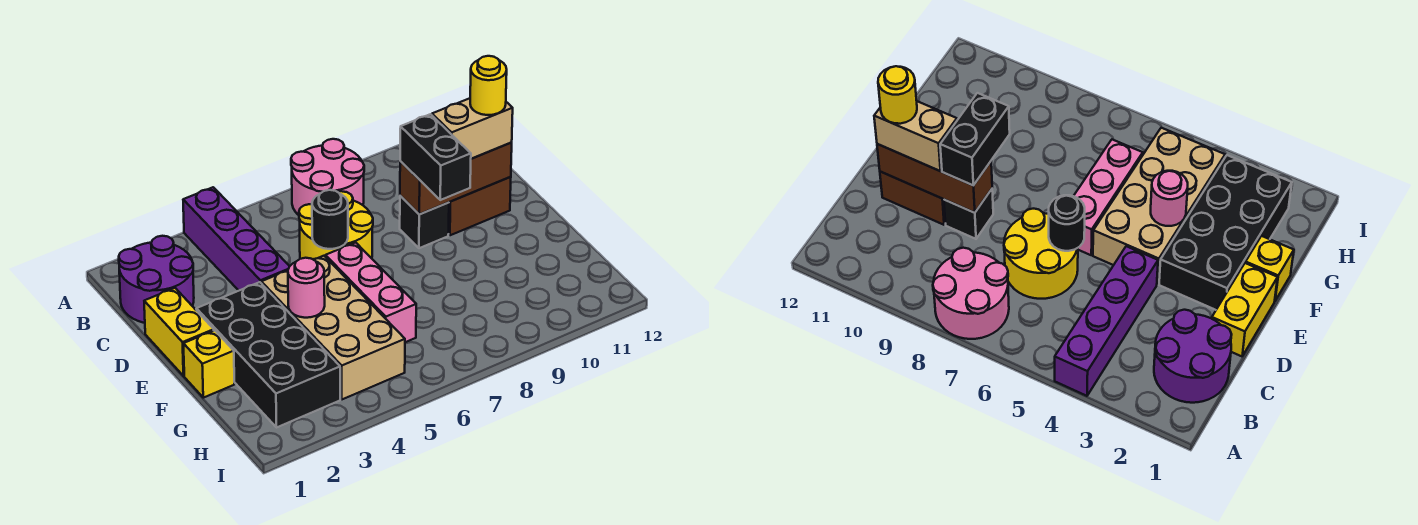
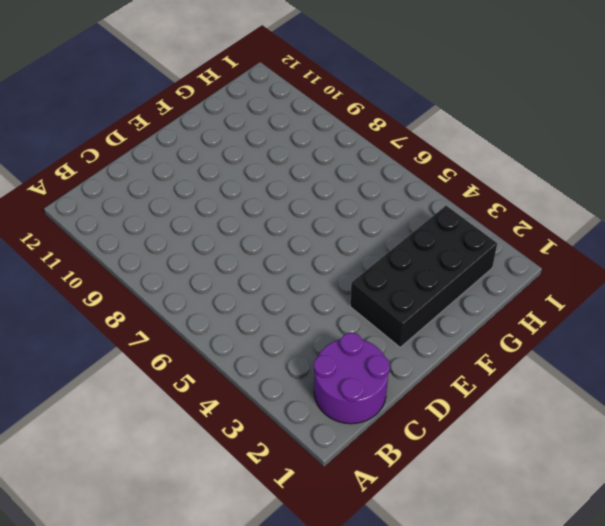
none -> purple 1x4 brick [183,187,290,291]
none -> pink 2x2 round brick [291,139,364,215]
none -> yellow 2x2 round brick [299,191,373,259]

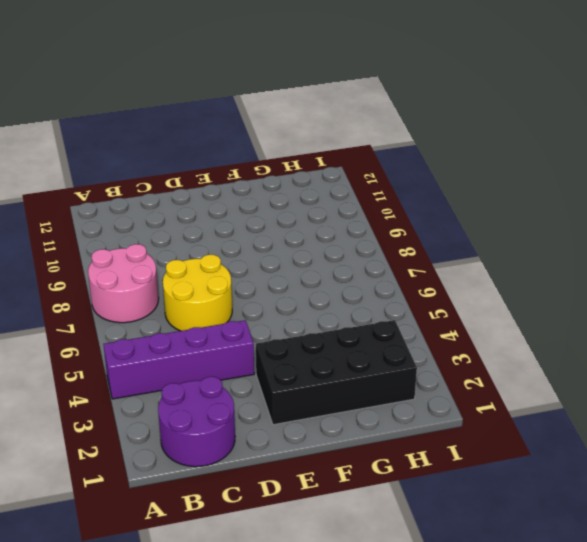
none -> yellow 1x2 brick [144,288,214,376]
none -> black 1x1 brick [400,196,449,248]
none -> brown 1x2 brick [449,177,511,235]

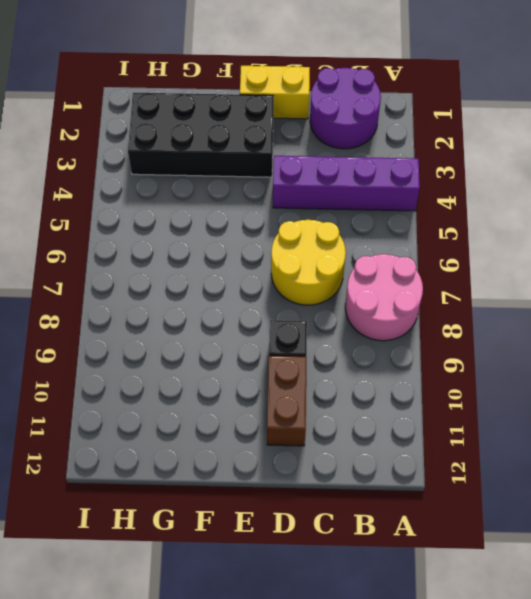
none -> tan 2x4 brick [261,256,405,399]
none -> pink 1x3 brick [326,243,416,342]
none -> yellow 1x1 brick [183,330,234,398]

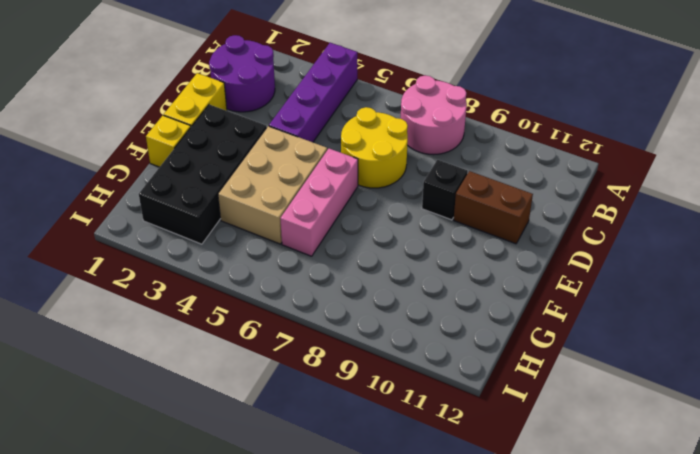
tan 2x3 brick [218,126,327,244] -> tan 2x4 brick [261,256,405,399]
none -> black 1x1 round brick [312,190,348,249]
none -> brown 1x3 brick [400,143,512,214]
none -> pink 1x1 round brick [288,258,325,318]

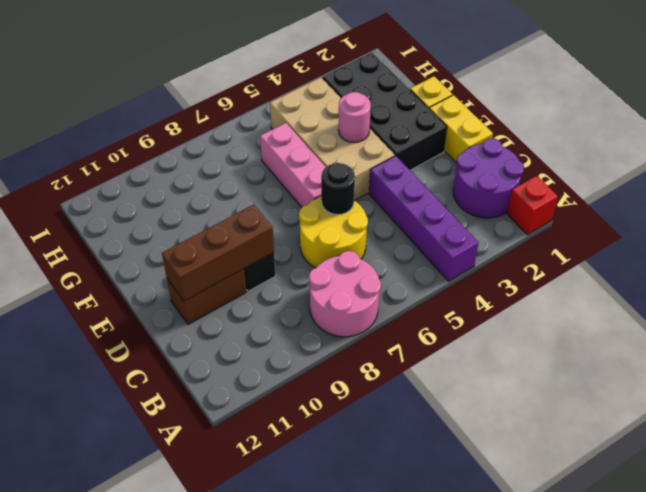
red 1x1 brick [507,176,558,235] -> none
none -> black 1x2 brick [400,114,471,200]
none -> tan 1x2 brick [432,98,513,159]
none -> yellow 1x1 round brick [470,56,507,115]

